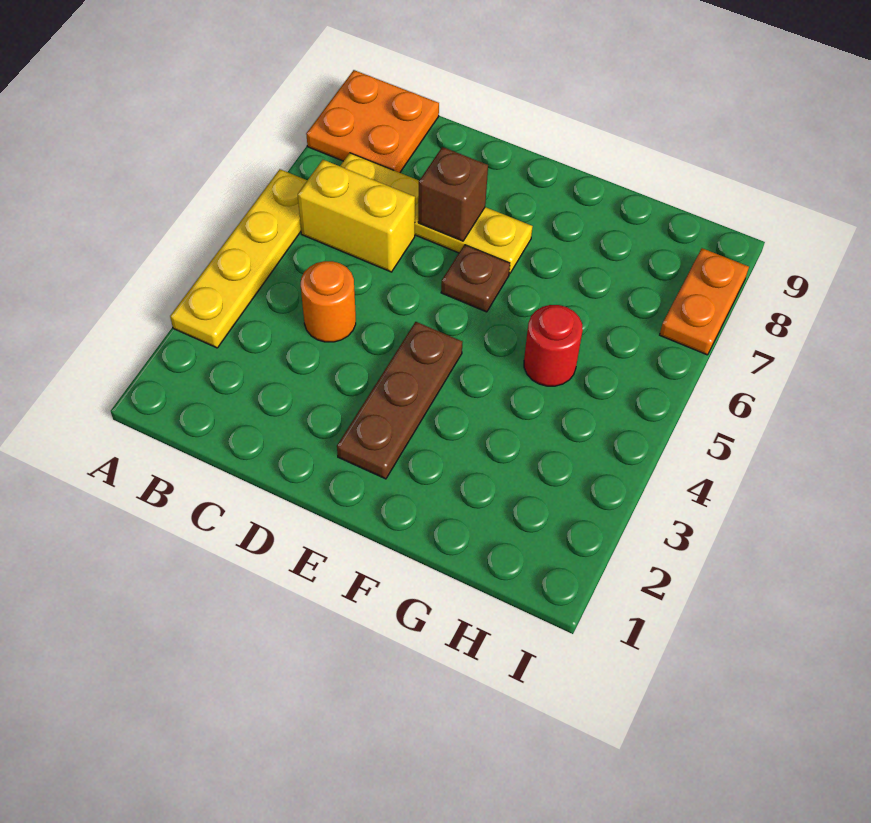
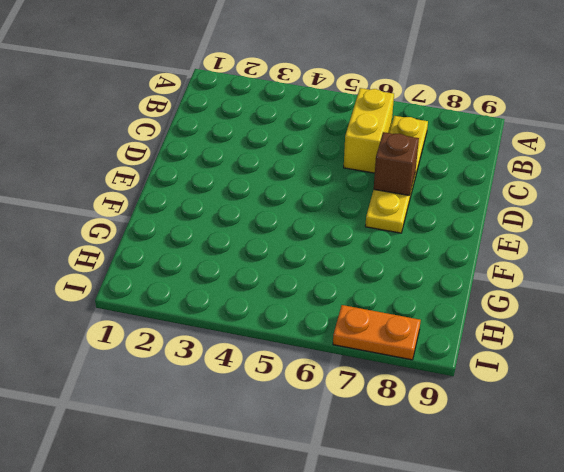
none -> yellow 1x4 plate [170,169,307,348]
none -> orange 2x2 plate [306,70,439,173]

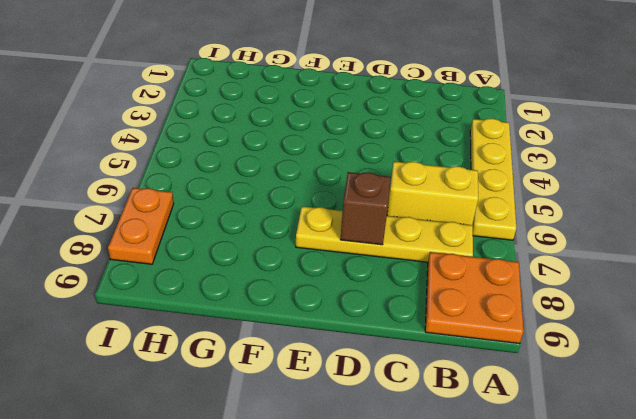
none -> orange 1x1 round brick [301,261,356,342]
none -> brown 1x3 plate [337,322,463,479]

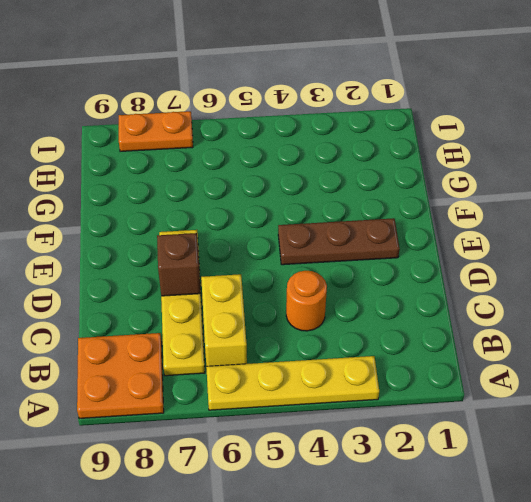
none -> brown 1x1 plate [441,245,510,312]
none -> red 1x1 round brick [524,305,583,386]

